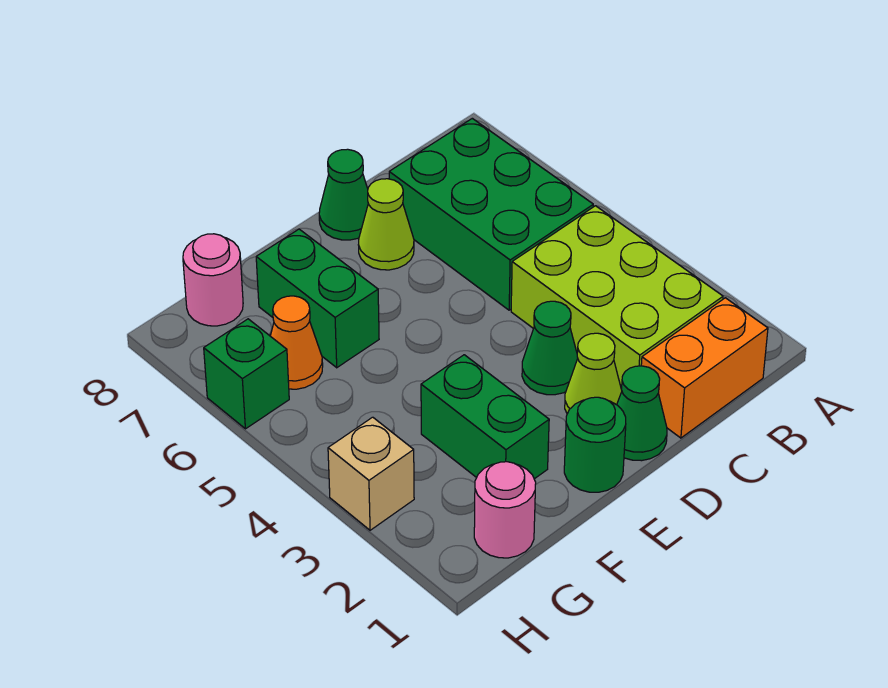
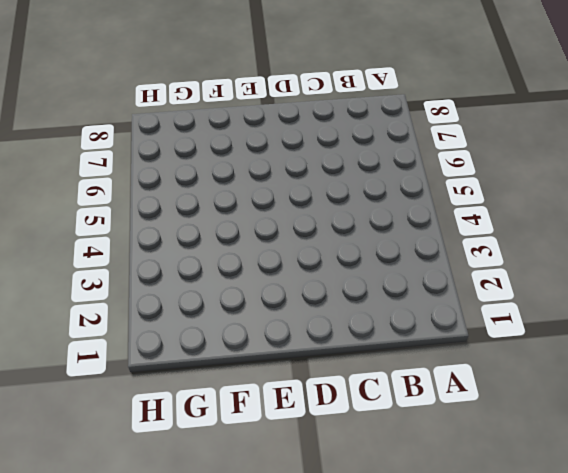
none -> orange 1x2 brick [641,298,768,438]
none -> lime 2x3 brick [511,206,723,390]
none -> green 2x3 brick [389,118,593,310]

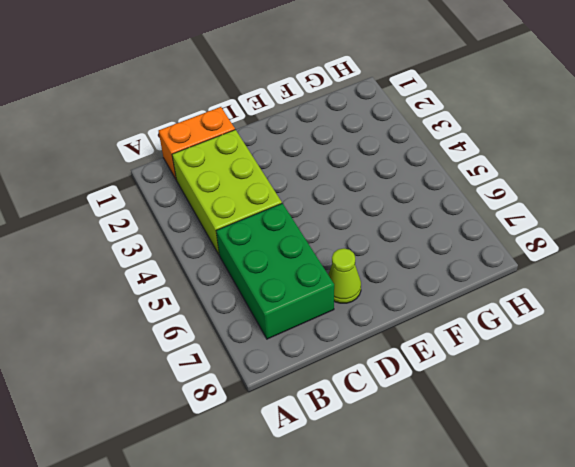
none -> green 1x1 cone [617,366,667,461]
none -> lime 1x1 cone [565,333,622,414]
none -> green 1x1 cone [522,301,578,395]

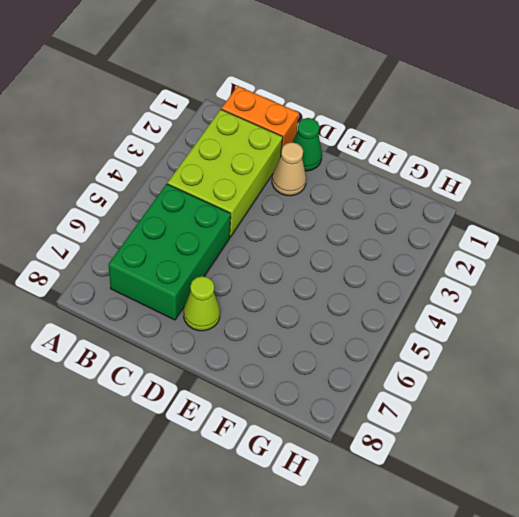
tan 1x1 cone [272,142,306,196] -> lime 1x1 cone [565,333,622,414]
none -> green 1x1 cone [522,301,578,395]
none -> green 1x1 cone [319,149,368,240]
none -> green 1x1 round brick [564,397,626,492]

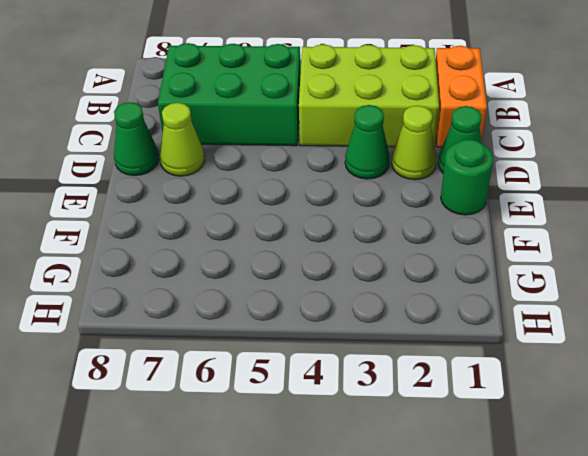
none -> green 1x2 brick [421,355,549,479]
none -> green 1x2 brick [256,229,379,368]
none -> pink 1x1 round brick [474,462,536,558]

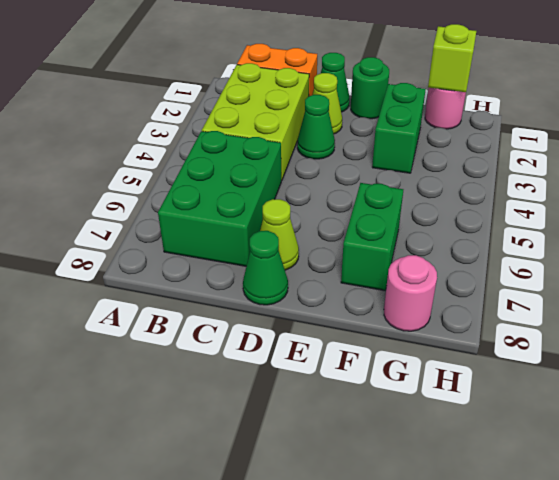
lime 1x1 brick [428,24,476,92] -> none
none -> orange 1x1 cone [271,296,323,389]
none -> tan 1x1 brick [328,417,414,530]
none -> green 1x1 brick [204,319,289,429]

